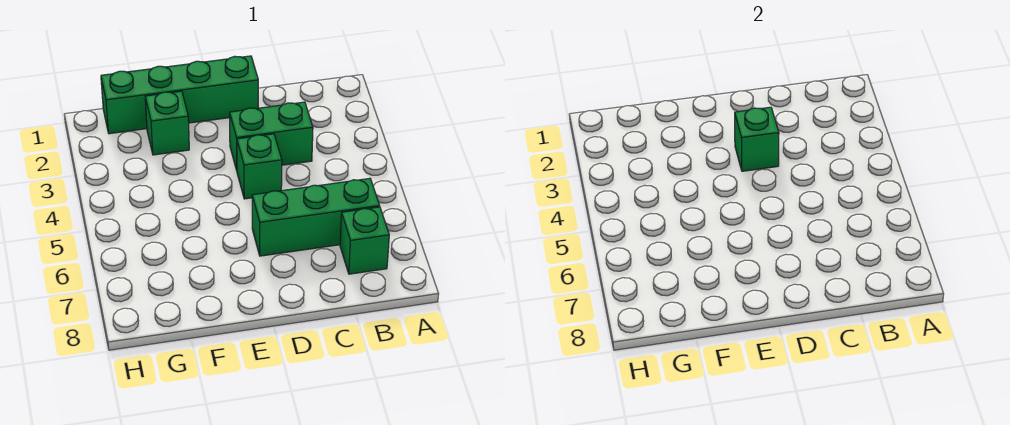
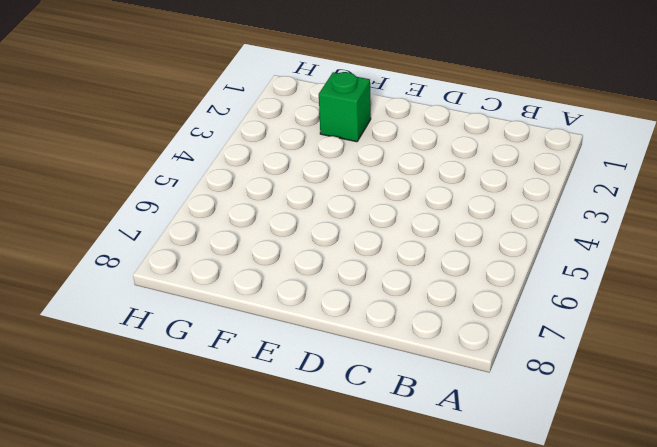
none -> green 1x3 brick [252,178,380,256]
none -> green 1x1 brick [340,207,389,274]

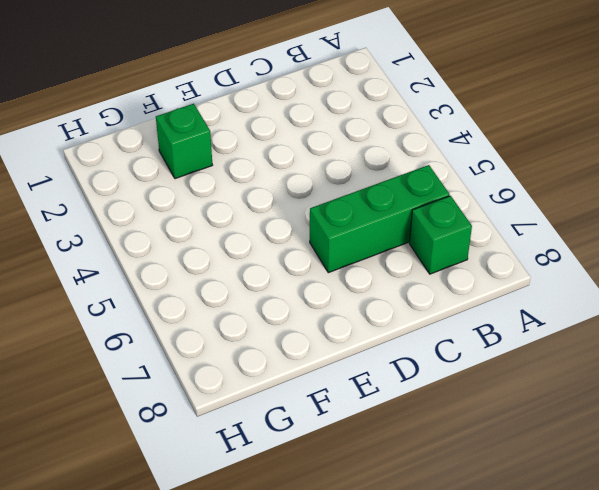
none -> green 1x2 brick [230,102,313,170]
none -> green 1x4 brick [101,56,258,134]

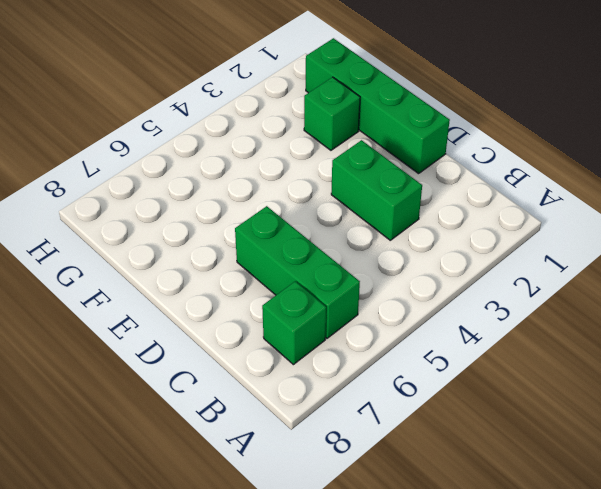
none -> green 1x1 brick [237,134,282,199]
none -> green 1x1 brick [735,107,779,171]

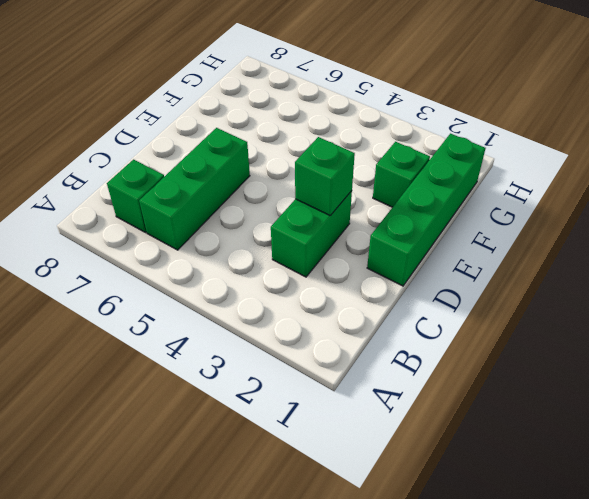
none -> green 1x1 brick [237,134,282,199]

